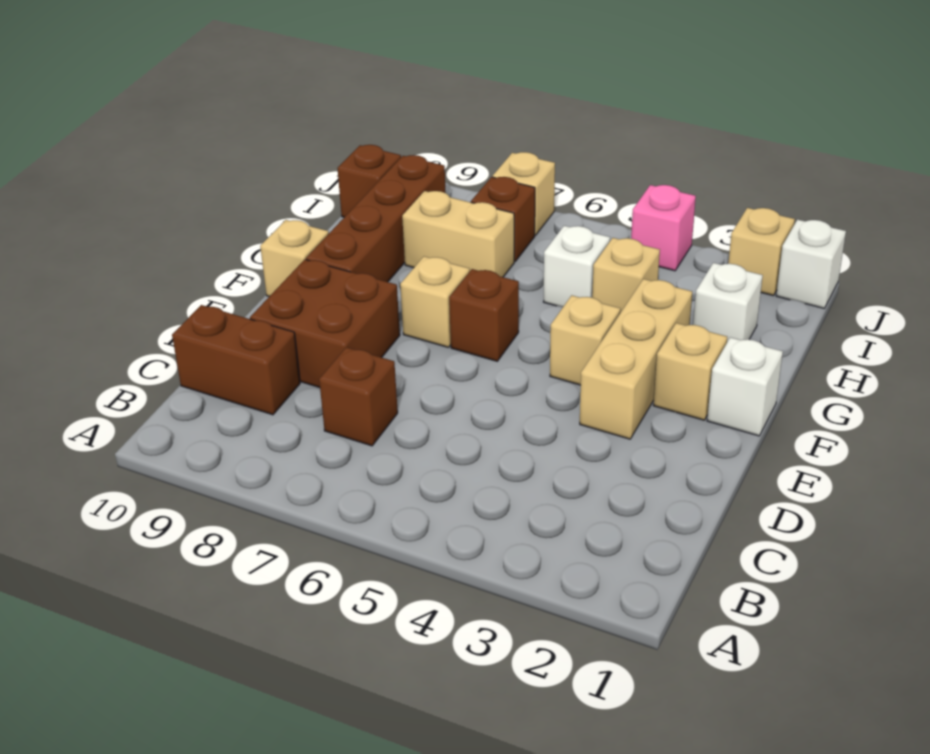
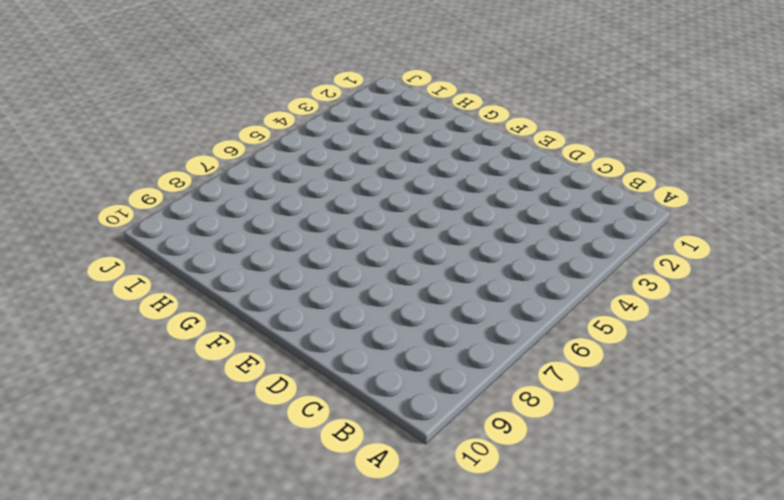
none -> brown 1x1 brick [319,347,398,446]
none -> brown 1x2 brick [172,305,300,415]
none -> brown 2x2 brick [250,259,400,388]

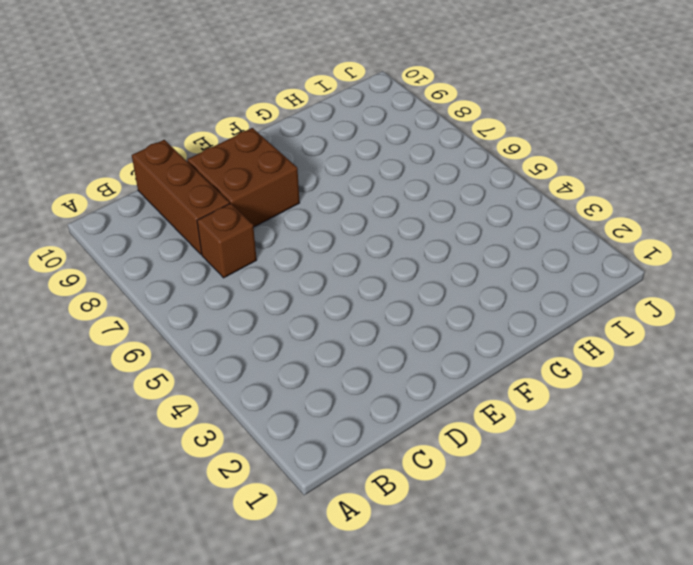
brown 1x3 brick [132,140,230,254] -> brown 1x2 brick [172,305,300,415]
none -> tan 1x3 brick [580,279,692,439]
none -> white 1x1 brick [707,337,783,436]
none -> tan 1x1 brick [653,323,727,420]

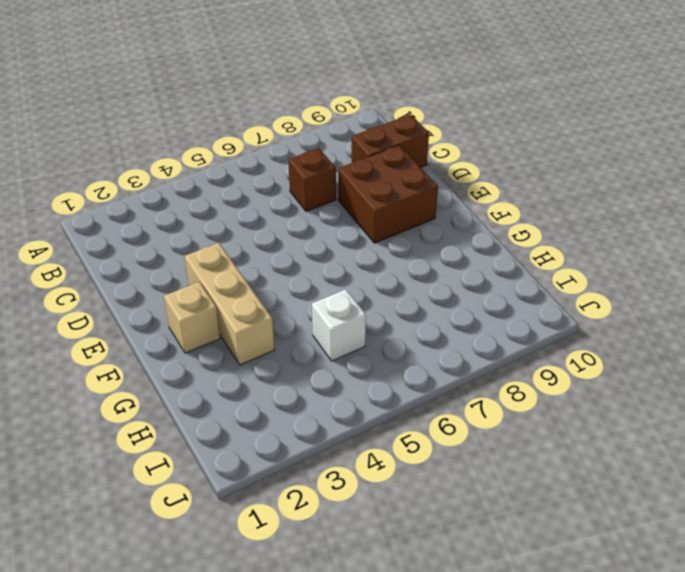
none -> white 1x1 brick [707,337,783,436]
none -> tan 1x1 brick [550,295,621,385]
none -> brown 1x1 brick [449,269,519,361]

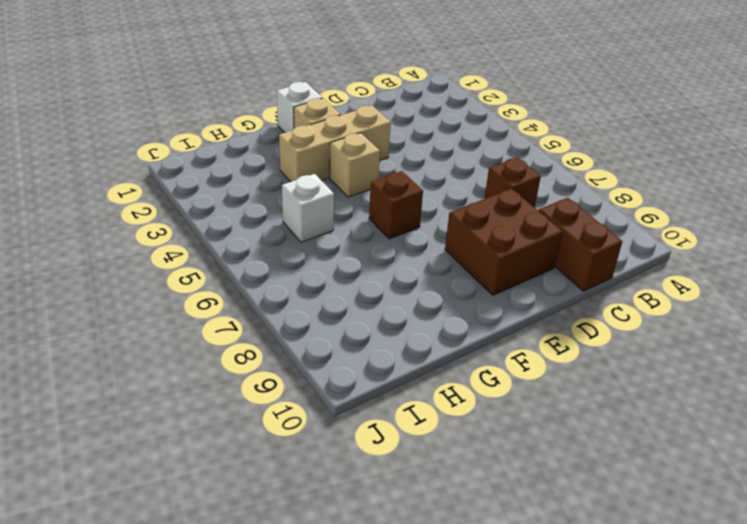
none -> tan 1x1 brick [400,256,470,348]
none -> brown 1x4 brick [306,155,446,282]
none -> tan 1x1 brick [260,220,329,296]

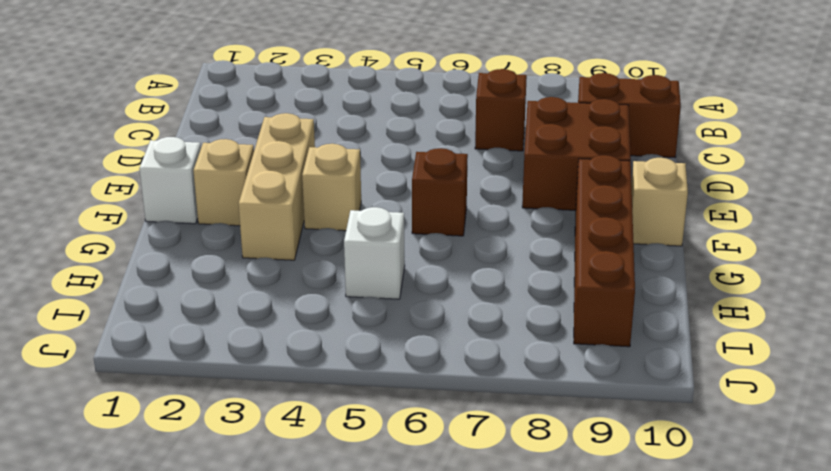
none -> tan 1x1 brick [400,256,470,348]
none -> white 1x1 brick [693,263,763,342]
none -> tan 1x1 brick [592,238,660,313]

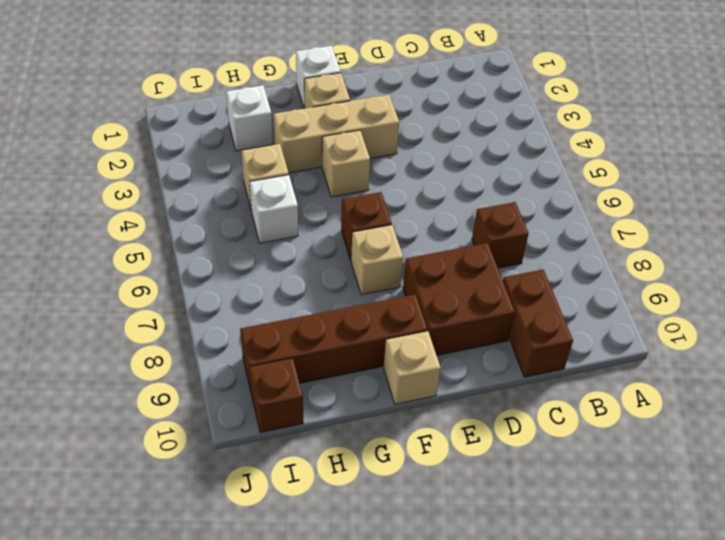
none -> tan 1x2 brick [402,191,514,277]
none -> brown 1x1 brick [471,177,535,262]
none -> white 1x1 brick [776,220,846,308]

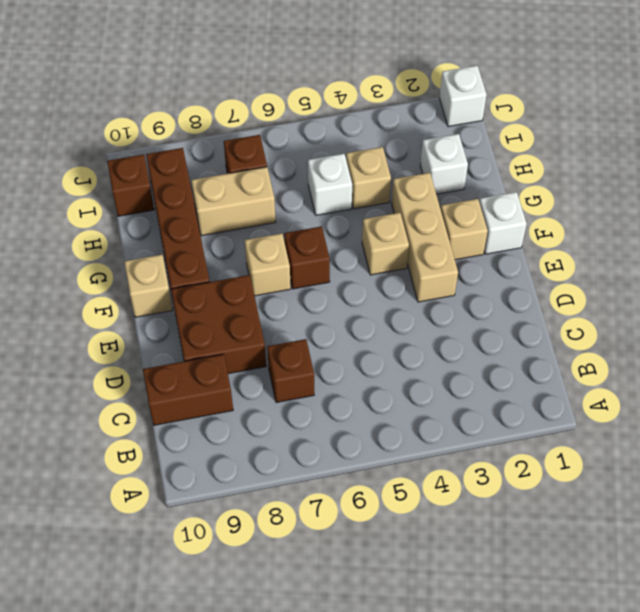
none -> tan 1x1 brick [728,208,795,296]
none -> pink 1x1 brick [631,185,696,271]
none -> tan 1x1 brick [493,152,555,236]

